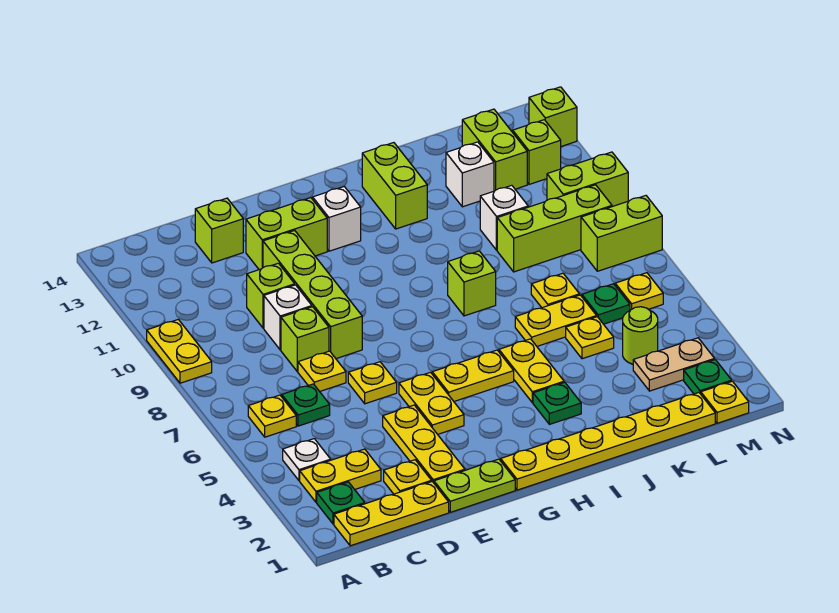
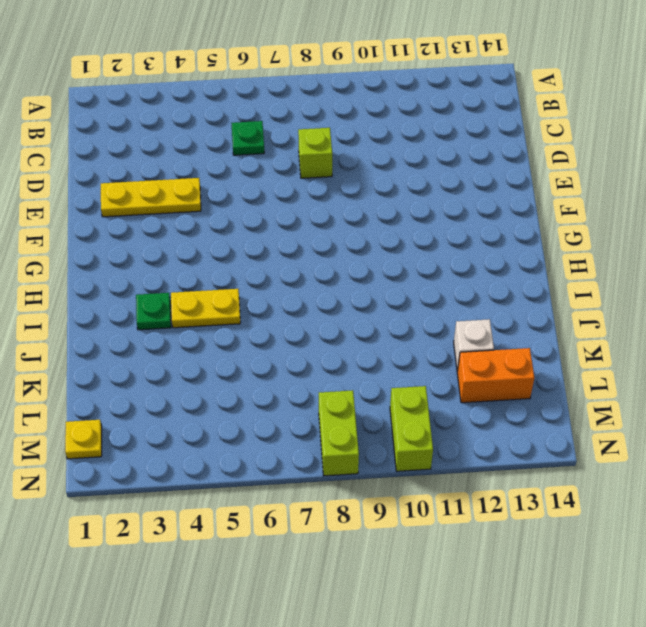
orange 1x2 brick [457,348,534,403] -> lime 1x2 brick [462,109,527,191]
none -> yellow 1x2 plate [147,319,212,383]
none -> yellow 1x3 plate [334,482,449,546]
none -> green 1x1 plate [317,482,365,524]
none -> yellow 1x2 plate [300,449,381,502]

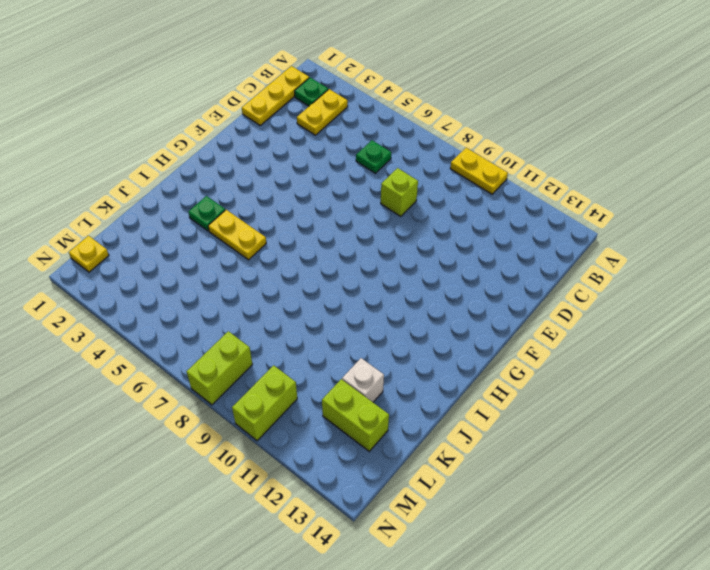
none -> white 1x1 plate [283,439,331,481]
none -> yellow 1x1 plate [248,395,296,437]
none -> yellow 1x1 plate [384,460,432,494]
none -> yellow 1x1 plate [298,351,346,392]

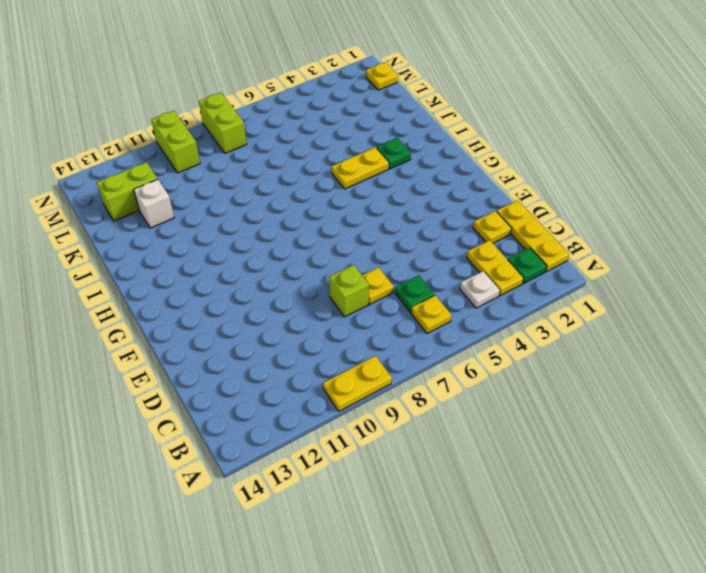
none -> white 1x1 brick [264,285,312,350]
none -> lime 1x1 brick [247,263,295,328]
none -> lime 1x1 brick [195,198,243,263]
none -> lime 1x2 plate [434,459,515,512]

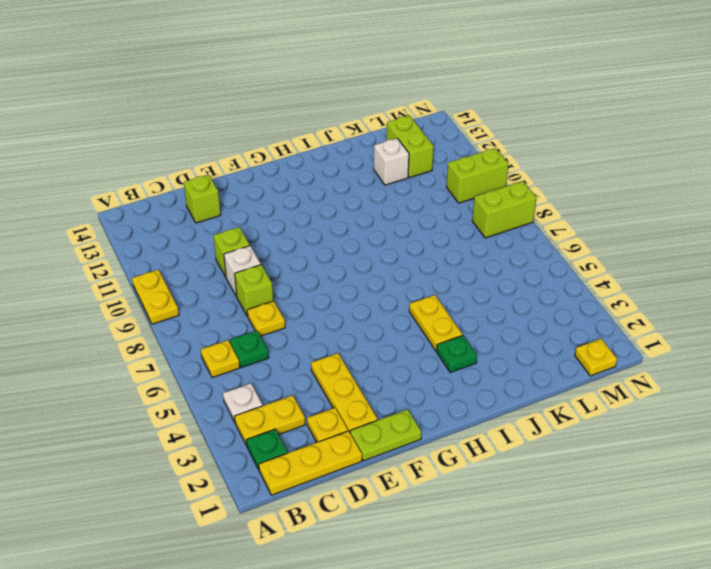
none -> yellow 1x1 plate [348,362,397,404]
none -> lime 1x4 brick [263,230,362,359]
none -> lime 1x2 brick [246,198,327,270]
none -> yellow 1x2 plate [399,372,464,434]

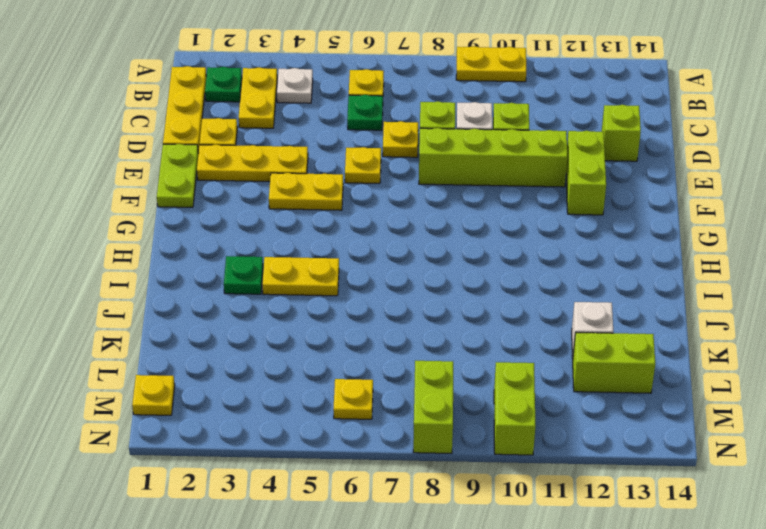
none -> yellow 1x6 plate [501,393,715,490]
none -> yellow 1x2 plate [432,350,514,401]
none -> white 1x1 brick [313,187,361,251]
none -> lime 1x1 brick [448,251,496,316]

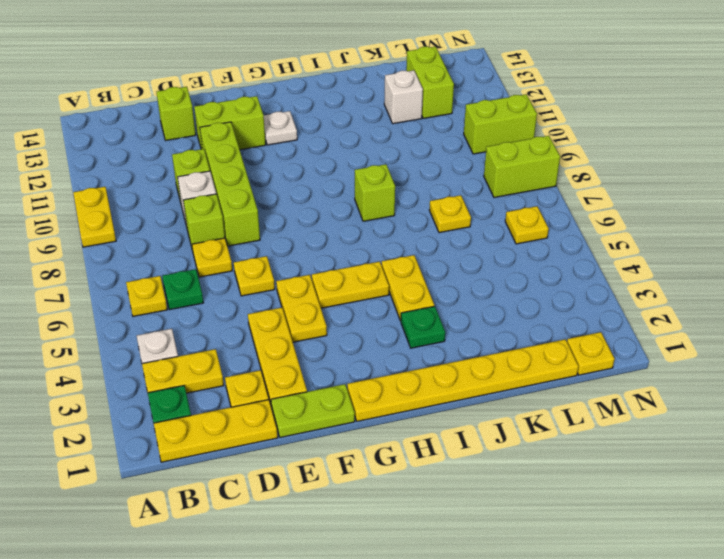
white 1x1 plate [264,111,297,145] -> white 1x1 brick [313,187,361,251]
none -> lime 1x2 brick [362,143,427,229]
none -> yellow 1x2 plate [515,295,597,346]
none -> yellow 1x1 plate [566,317,614,359]
none -> lime 1x3 brick [497,185,612,272]

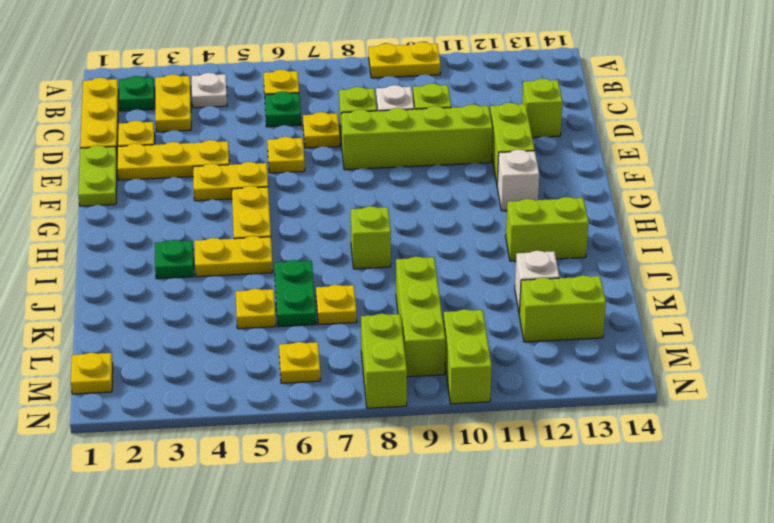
green 1x2 plate [274,260,316,327] -> yellow 1x2 plate [515,295,597,346]
none -> yellow 1x6 plate [501,393,715,490]
none -> white 1x1 brick [480,185,528,250]
none -> tan 1x2 plate [633,338,715,391]
none -> lime 1x1 round brick [623,307,658,364]

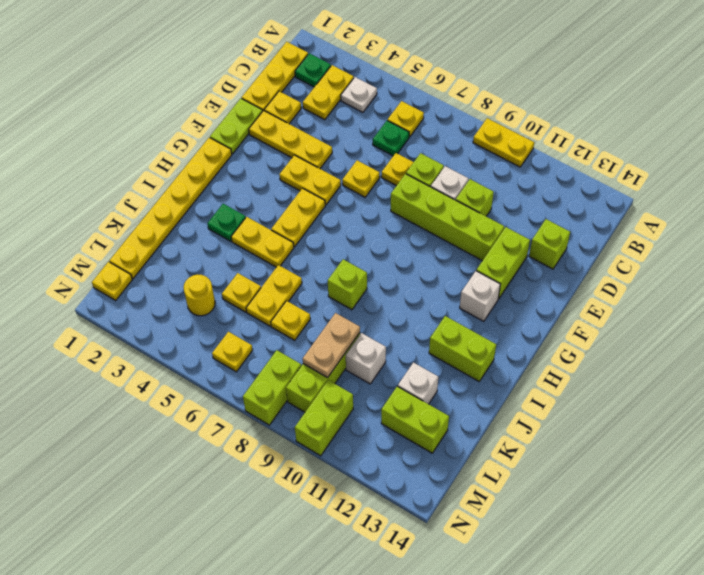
tan 1x2 plate [303,313,360,378] -> tan 1x2 plate moved to [633,338,715,391]
yellow 1x1 round brick [184,274,215,316] -> lime 1x1 round brick [623,307,658,364]
none -> green 1x1 plate [582,284,630,324]
none -> green 1x1 plate [684,360,732,394]
none -> lime 1x1 brick [513,120,561,184]
none -> lime 1x1 brick [529,87,577,146]

